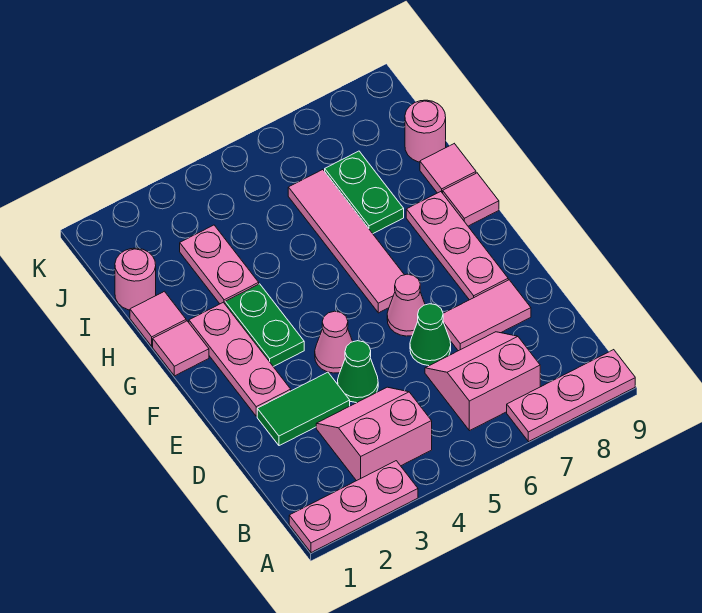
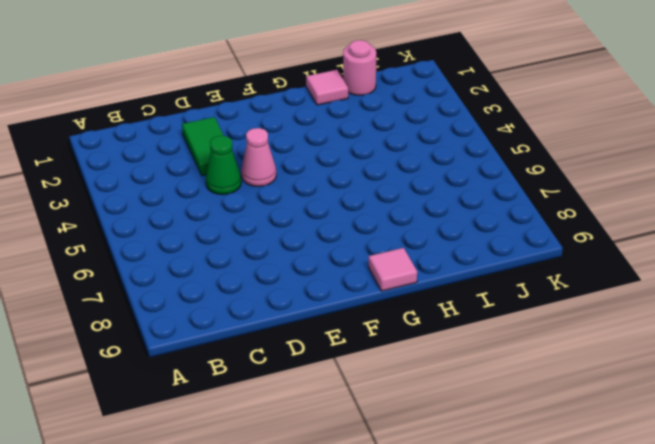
none -> pink 1x3 plate [289,461,418,553]
none -> pink 1x3 plate [507,350,635,442]
none -> pink 2x2 slope [316,387,432,481]

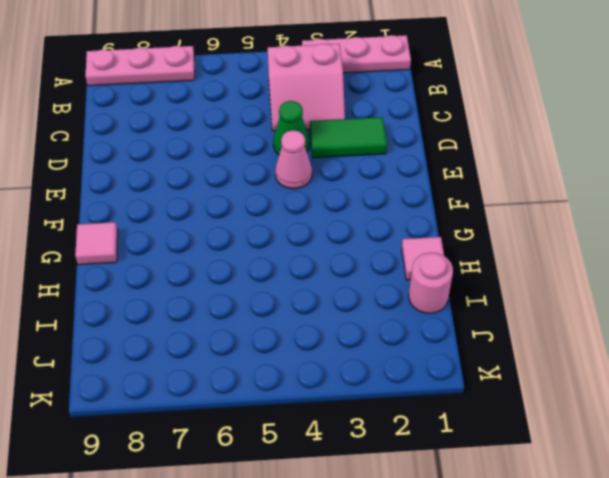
none -> pink 2x2 slope [425,332,540,431]
none -> green 1x1 cone [410,304,451,366]
none -> pink 1x2 tile [443,280,531,351]

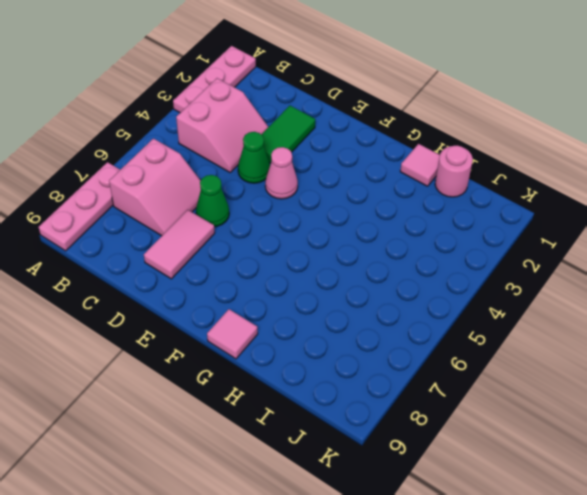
none -> pink 1x3 plate [189,302,291,416]
none -> pink 1x1 cone [387,274,425,336]
none -> pink 1x3 plate [406,192,508,300]

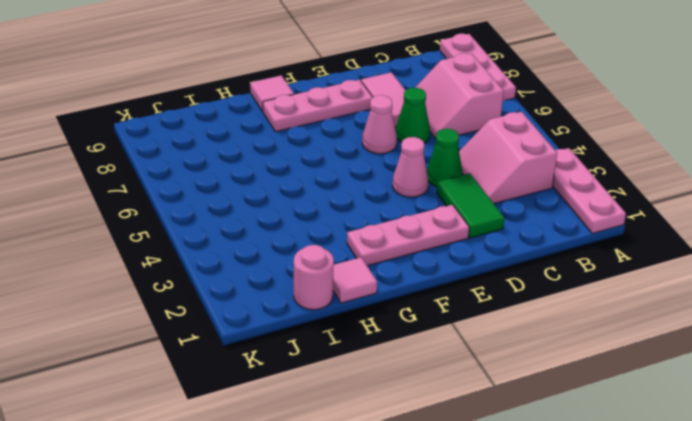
none -> green 1x2 plate [225,284,304,367]
none -> pink 1x4 tile [288,170,404,313]
none -> pink 1x1 tile [153,321,209,376]

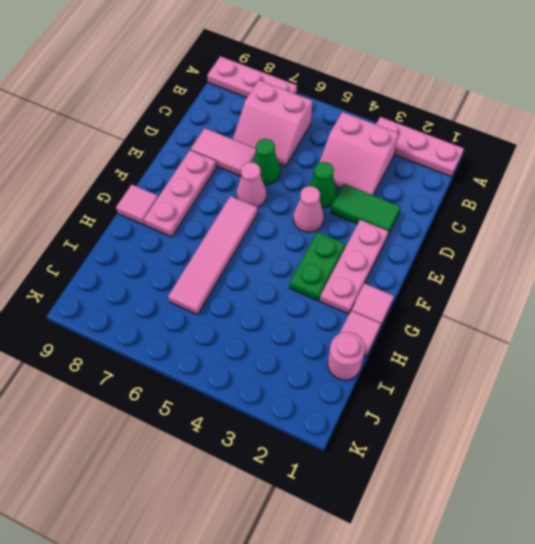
none -> pink 1x2 plate [180,225,259,304]
none -> green 1x2 plate [325,151,404,233]
none -> pink 1x1 tile [420,144,476,193]

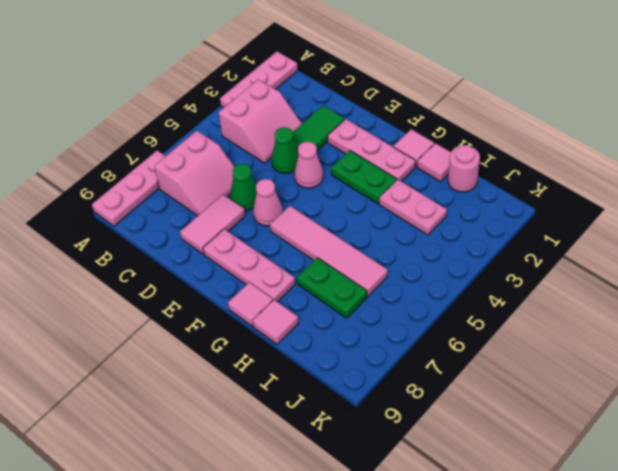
none -> pink 1x1 round brick [405,100,446,162]

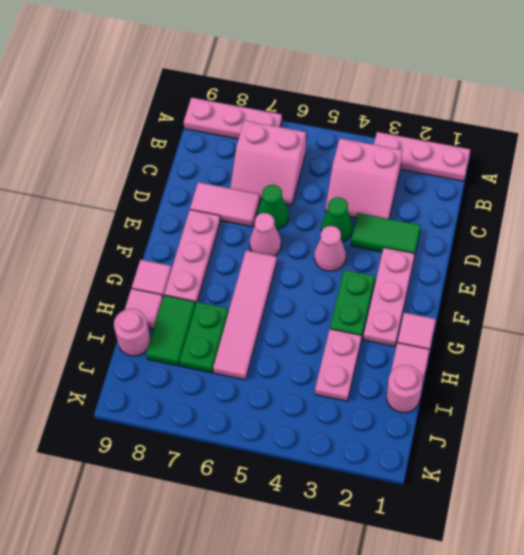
green 1x2 tile [146,295,195,366] -> none

